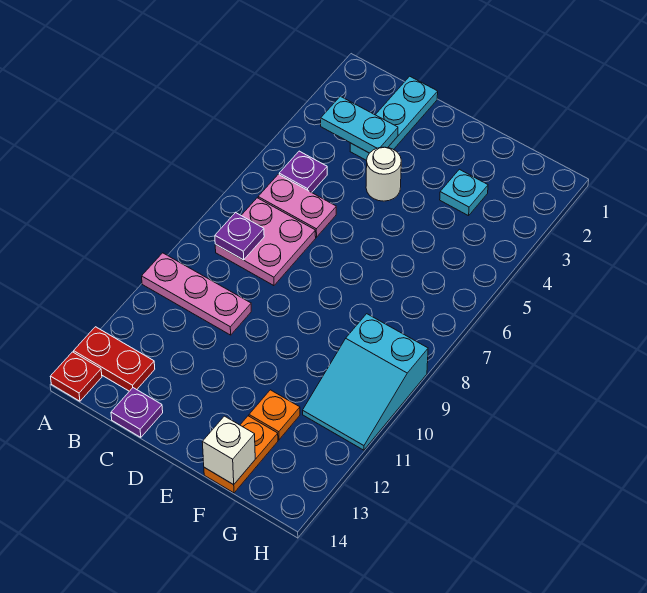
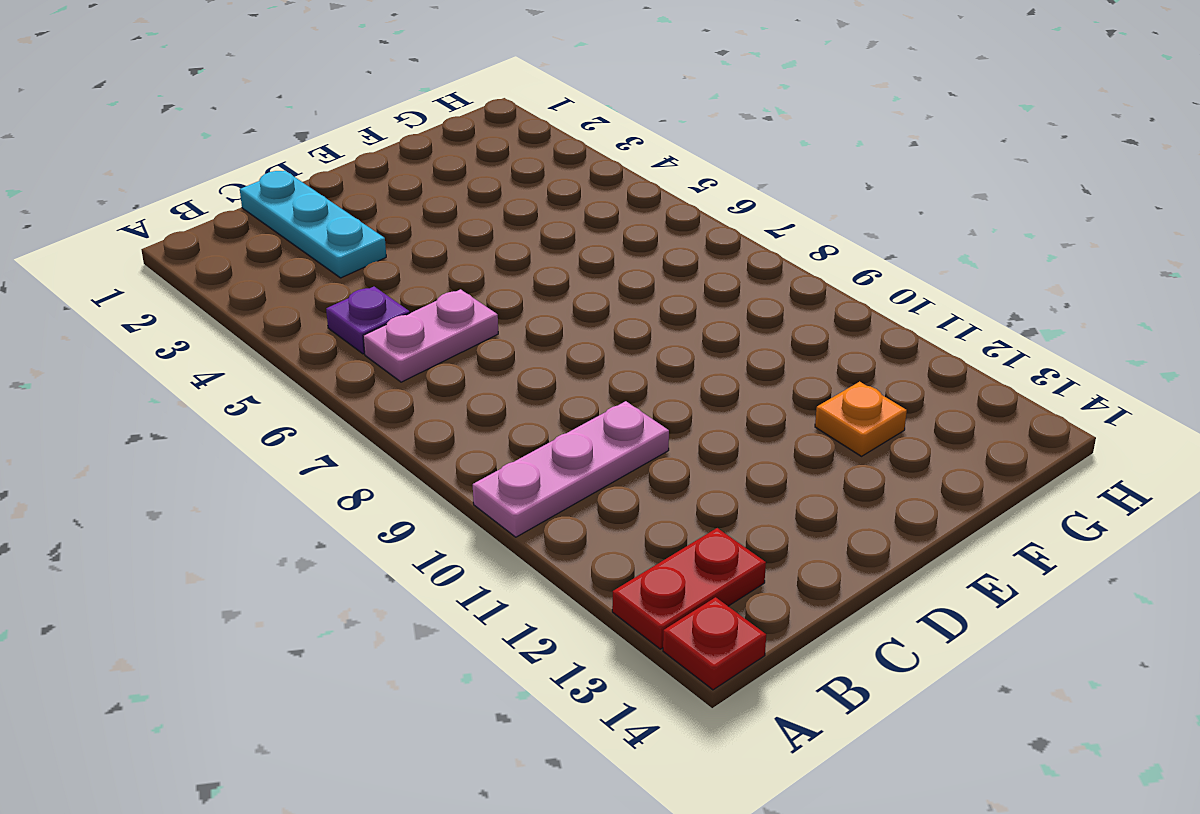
none -> pink 2x2 plate [215,198,316,286]
none -> purple 1x1 plate [111,388,163,437]
none -> white 1x1 round brick [366,147,401,201]

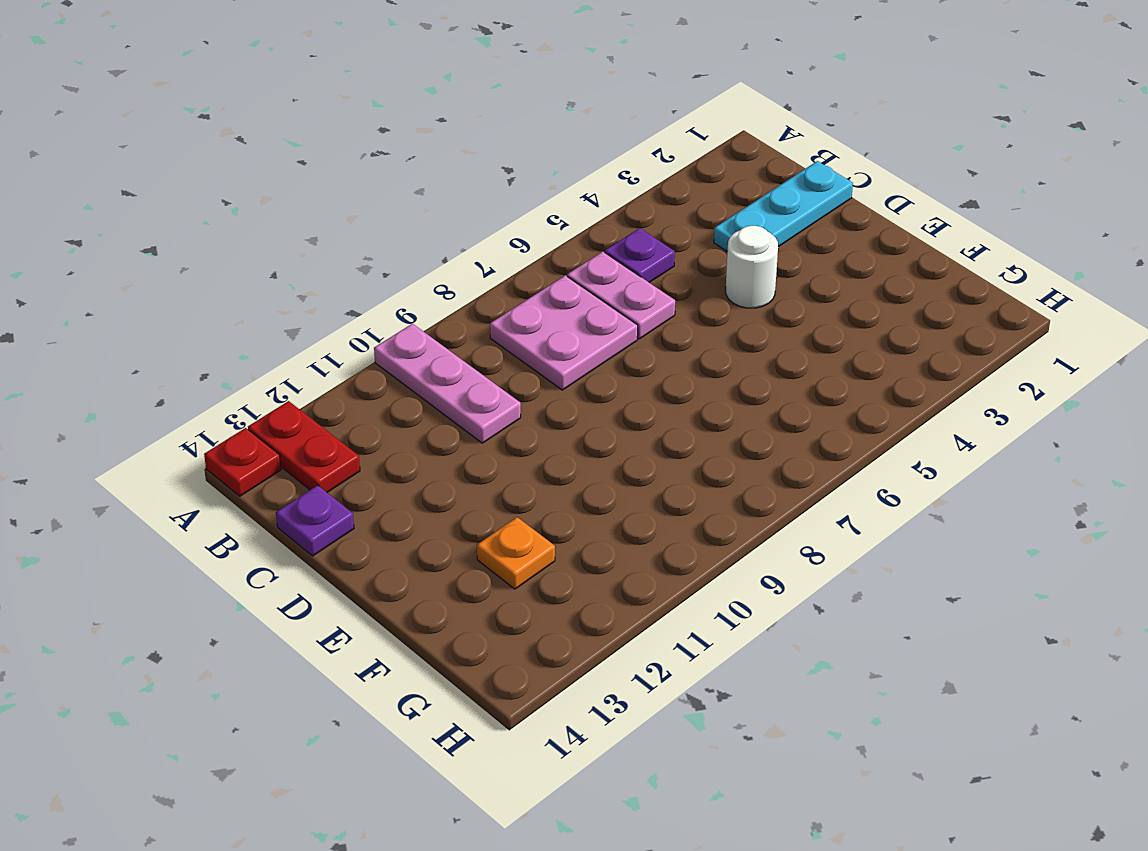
none -> cyan 1x1 plate [440,169,488,216]
none -> orange 1x2 plate [204,416,278,493]
none -> cyan 2x3 slope [303,314,428,450]

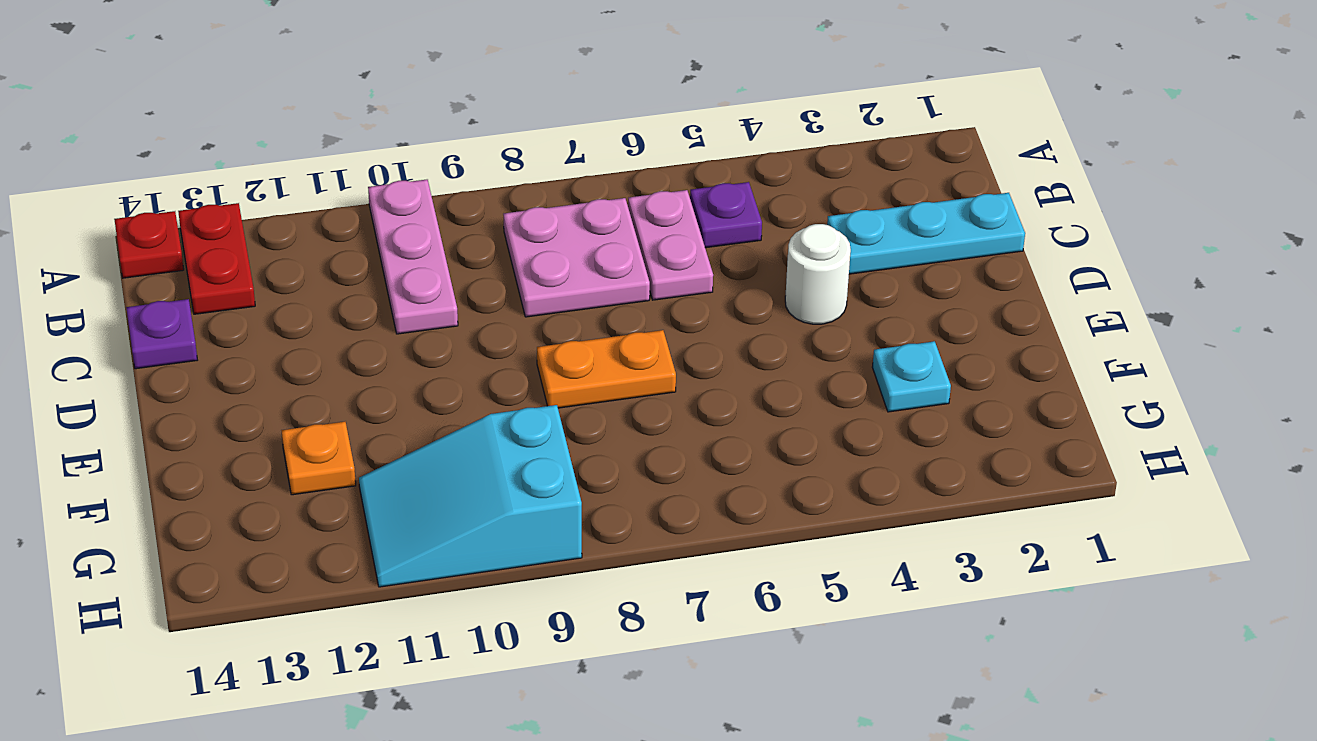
orange 1x2 plate [537,330,676,408] -> orange 1x2 plate moved to [204,416,278,493]
none -> cyan 1x2 plate [321,96,398,153]
none -> purple 1x1 plate [215,212,264,260]
none -> white 1x1 brick [202,416,255,485]

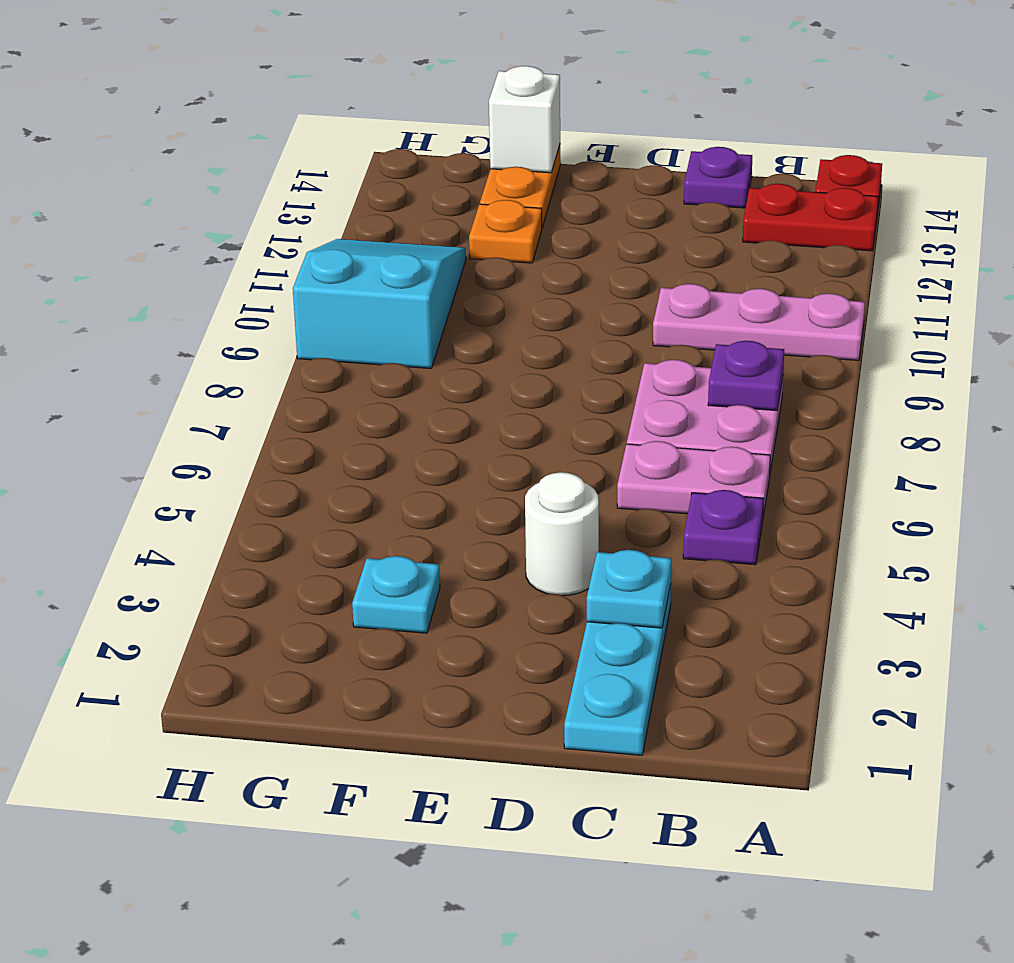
cyan 1x1 plate [587,550,671,628] -> cyan 1x2 plate [321,96,398,153]

